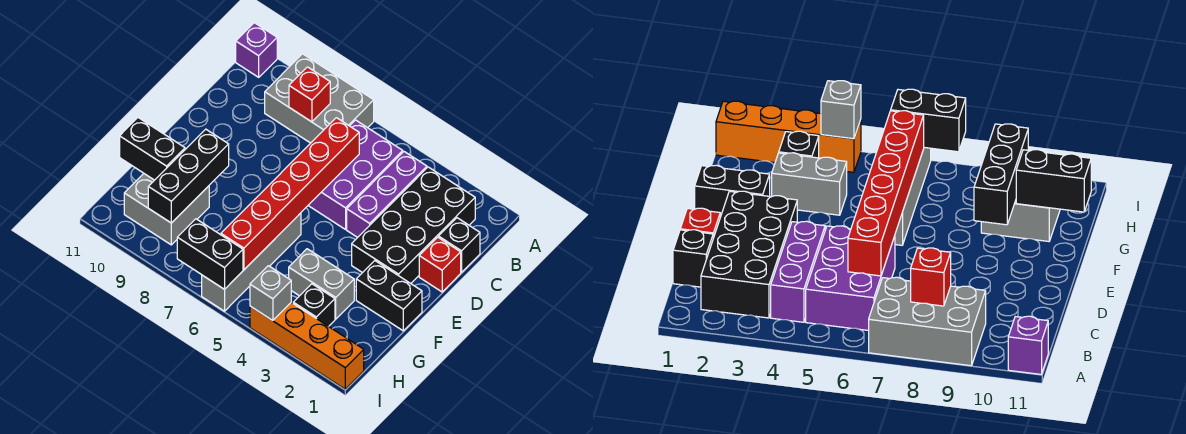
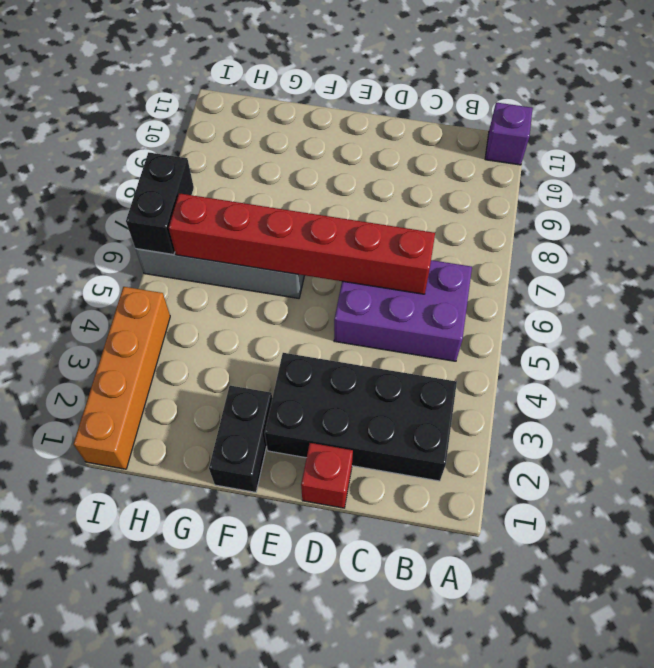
none -> grey 2x3 brick [265,54,374,143]
none -> purple 1x3 brick [347,152,427,237]
none -> black 1x1 brick [439,218,480,272]

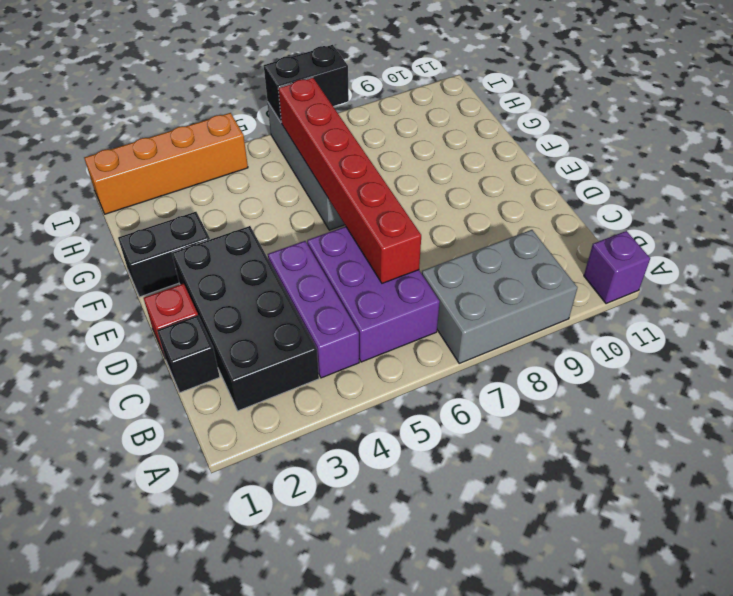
none -> grey 1x2 brick [289,249,354,319]
none -> grey 2x2 brick [124,174,209,245]
none -> black 1x1 brick [293,284,335,326]

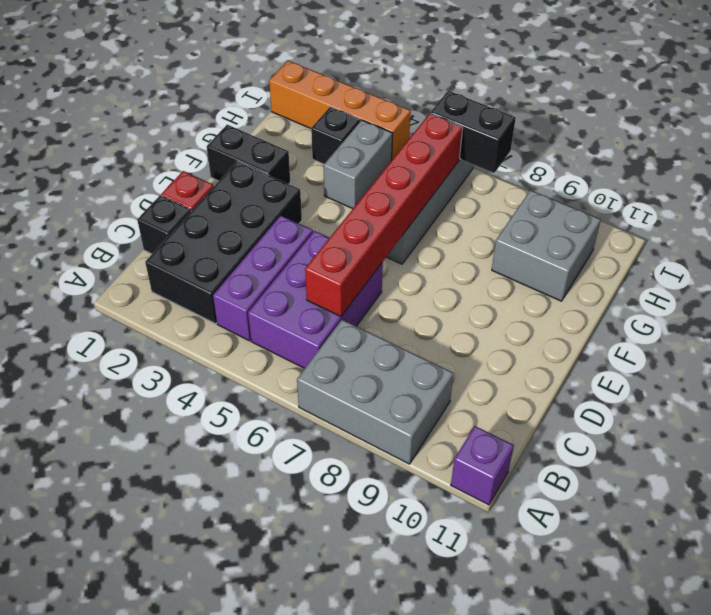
grey 1x2 brick [324,120,392,209] -> grey 1x2 brick turned to [289,249,354,319]
none -> red 1x1 brick [289,67,330,122]
none -> black 1x3 brick [148,129,229,223]
none -> black 1x2 brick [120,118,185,180]

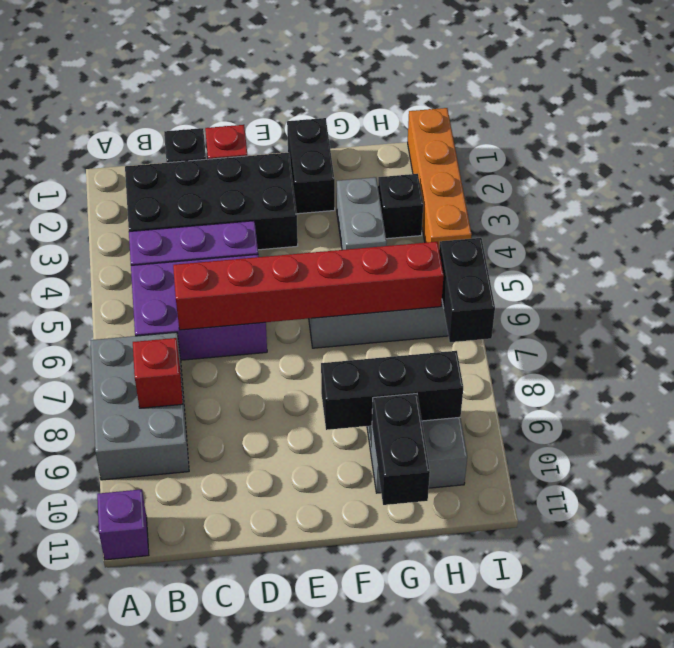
none -> grey 1x1 brick [250,266,291,321]

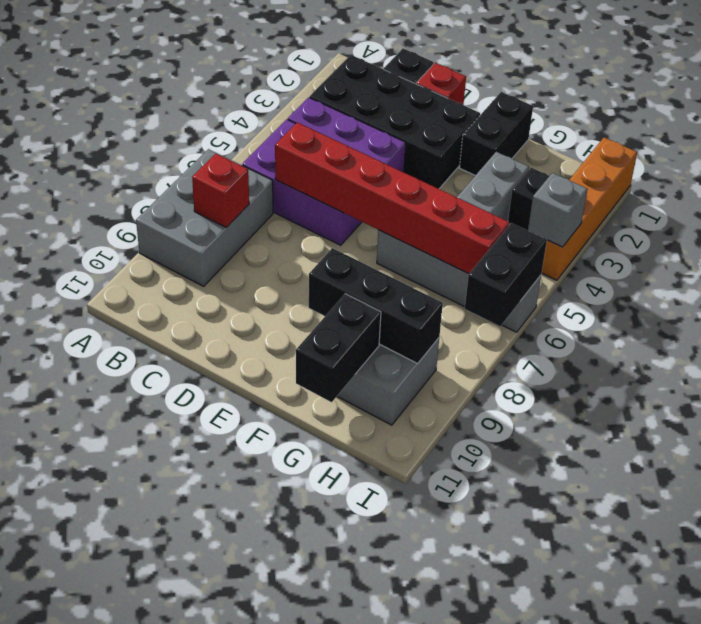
none -> purple 1x1 brick [236,23,277,77]

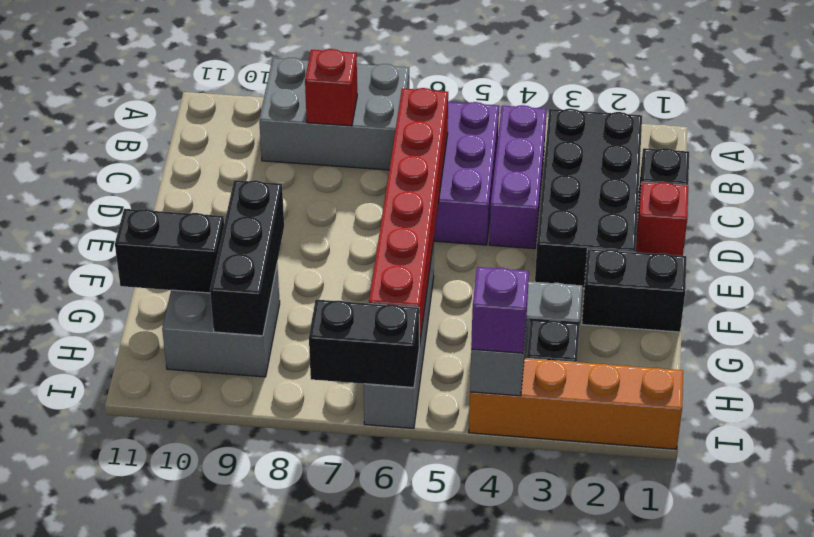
purple 1x1 brick [471,267,529,353] -> purple 1x1 brick moved to [236,23,277,77]

